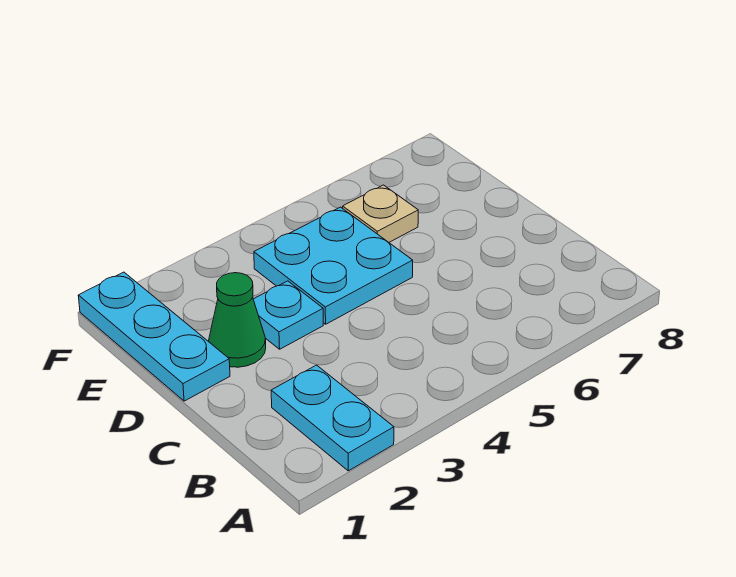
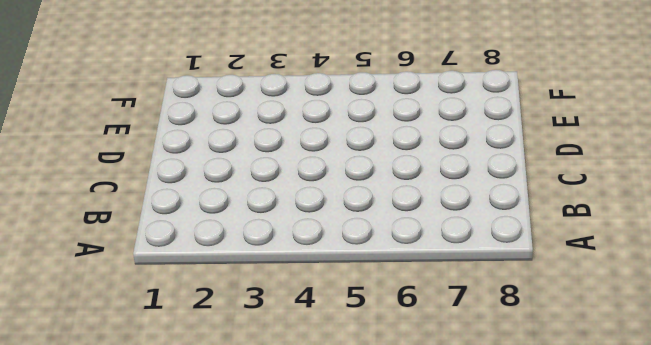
none -> cyan 1x2 plate [271,365,394,471]
none -> cyan 1x3 plate [78,272,230,401]

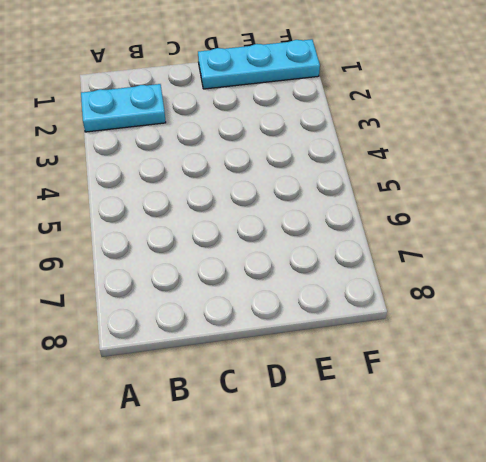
none -> green 1x1 cone [209,273,266,367]
none -> cyan 1x1 plate [253,281,323,349]

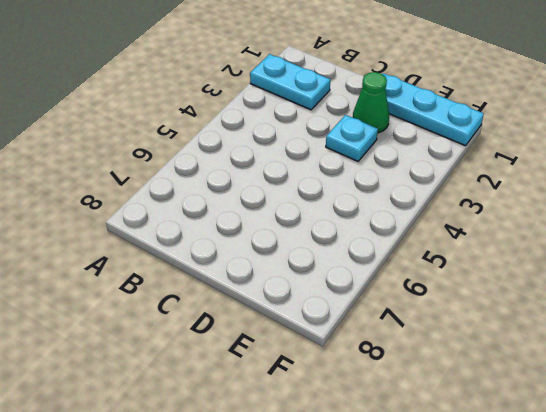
none -> cyan 2x2 plate [254,207,413,324]
none -> tan 1x1 plate [343,185,418,242]

